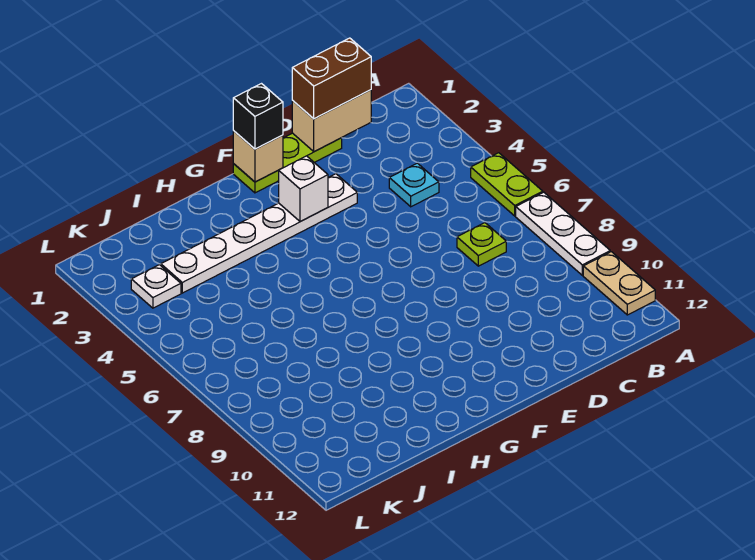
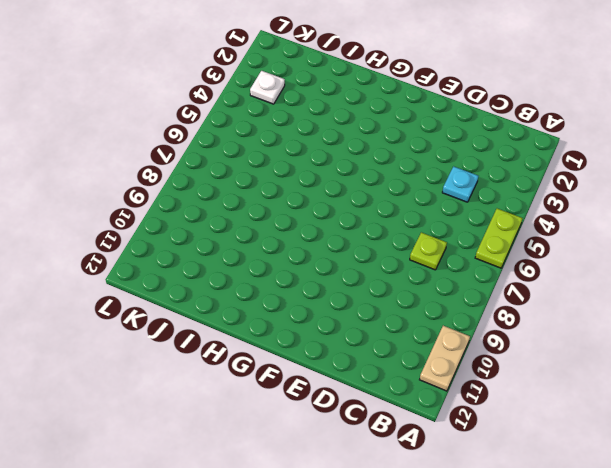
none -> white 1x3 plate [516,192,610,275]
none -> lime 1x3 plate [233,133,342,193]
none -> white 1x6 plate [161,174,357,293]

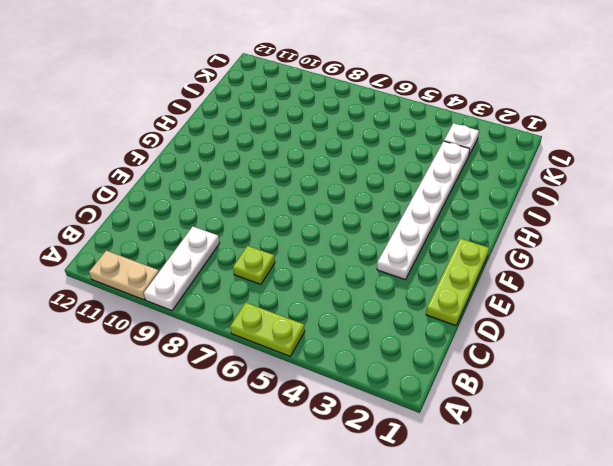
white 1x3 plate [144,227,220,311] -> white 1x3 plate turned to [516,192,610,275]
none -> cyan 1x1 plate [389,163,439,207]
none -> tan 1x2 brick [292,90,371,152]
none -> tan 1x1 brick [233,131,283,182]

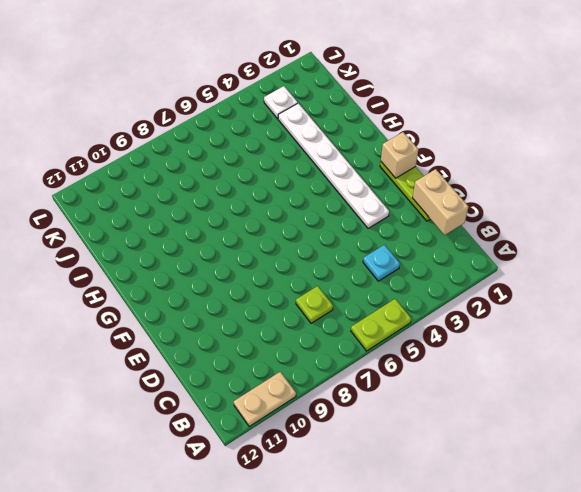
none -> white 1x3 plate [516,192,610,275]
none -> white 1x1 brick [279,156,328,222]
none -> brown 1x2 brick [292,38,371,119]

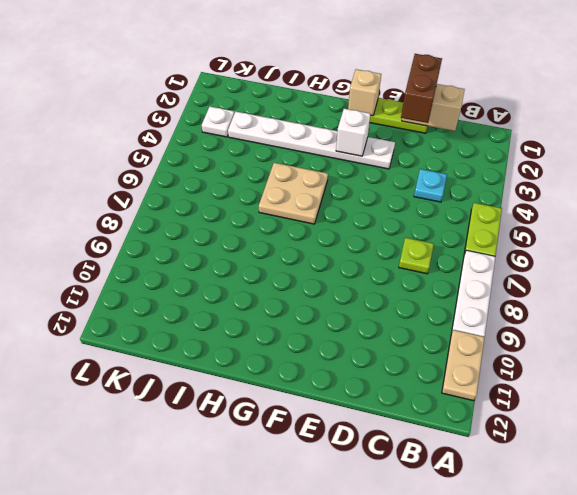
brown 1x2 brick [401,54,442,123] -> brown 1x2 brick turned to [292,38,371,119]
tan 2x2 plate [259,163,328,224] -> none
none -> black 1x1 brick [233,84,283,149]

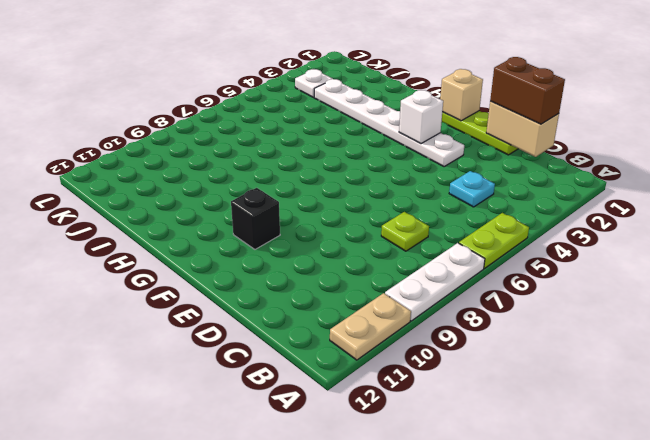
black 1x1 brick [231,188,280,249] -> black 1x1 brick moved to [233,84,283,149]

